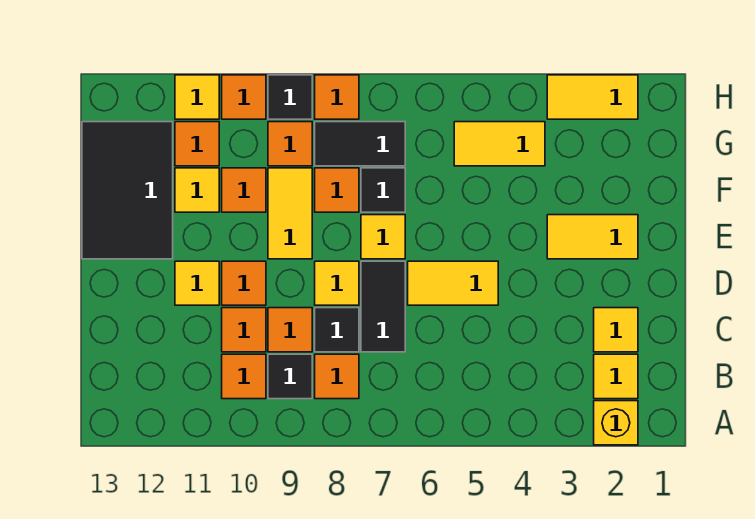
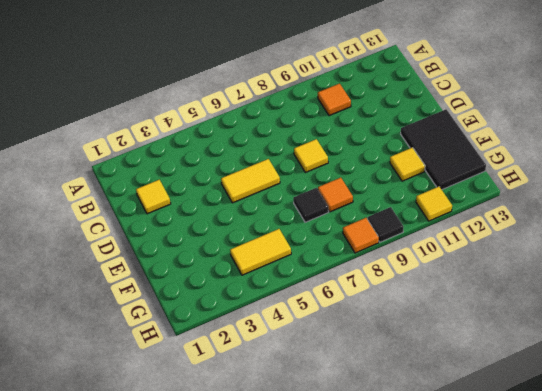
none -> yellow 1x1 brick [594,401,638,445]
none -> yellow 1x1 tile [594,354,638,399]
none -> orange 1x1 tile [315,354,359,399]
none -> black 1x1 tile [268,354,312,399]

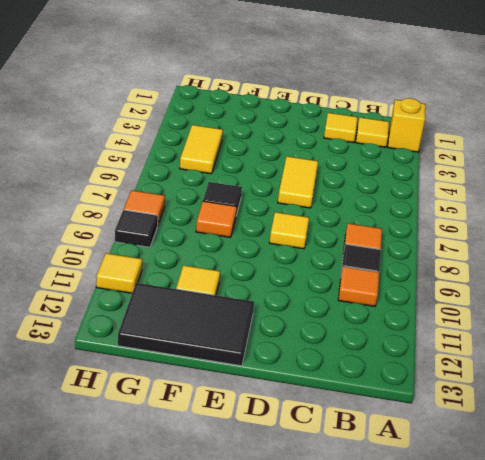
none -> black 1x2 tile [361,261,405,352]
none -> black 1x1 tile [315,308,359,352]
none -> orange 1x1 tile [268,308,312,352]
none -> orange 1x1 tile [222,308,266,352]

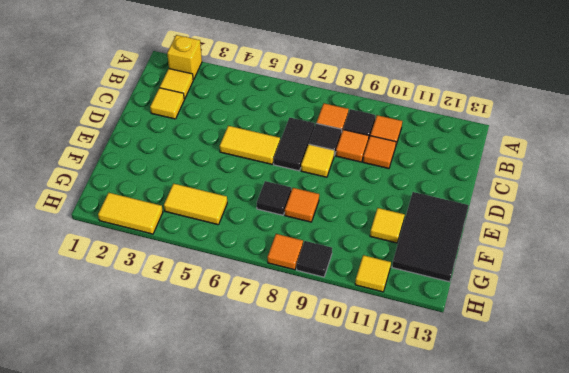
none -> orange 1x1 tile [222,261,266,305]
none -> yellow 1x1 tile [175,261,219,305]
none -> yellow 1x2 tile [547,215,638,259]
none -> yellow 1x1 tile [361,215,405,259]

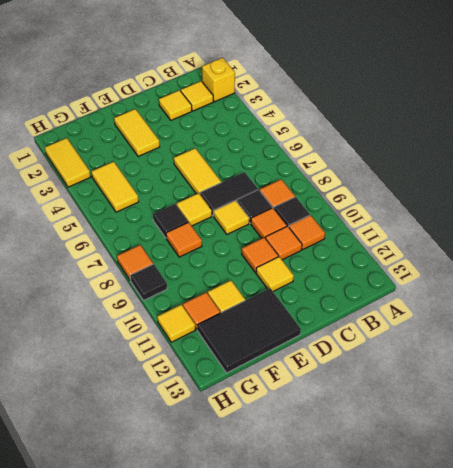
none -> yellow 1x2 tile [268,168,312,259]
none -> orange 1x1 tile [222,168,266,212]
none -> black 1x2 tile [315,122,405,166]
none -> orange 1x1 tile [268,122,312,166]

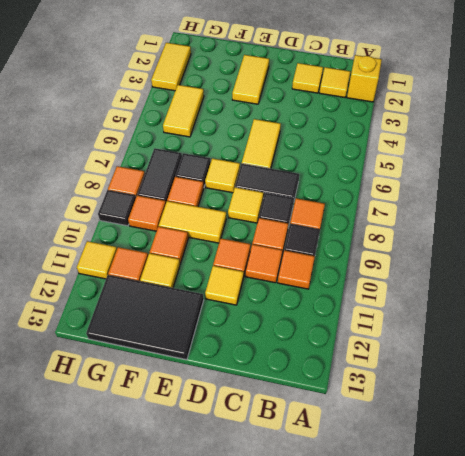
none -> orange 1x1 tile [222,75,266,119]

